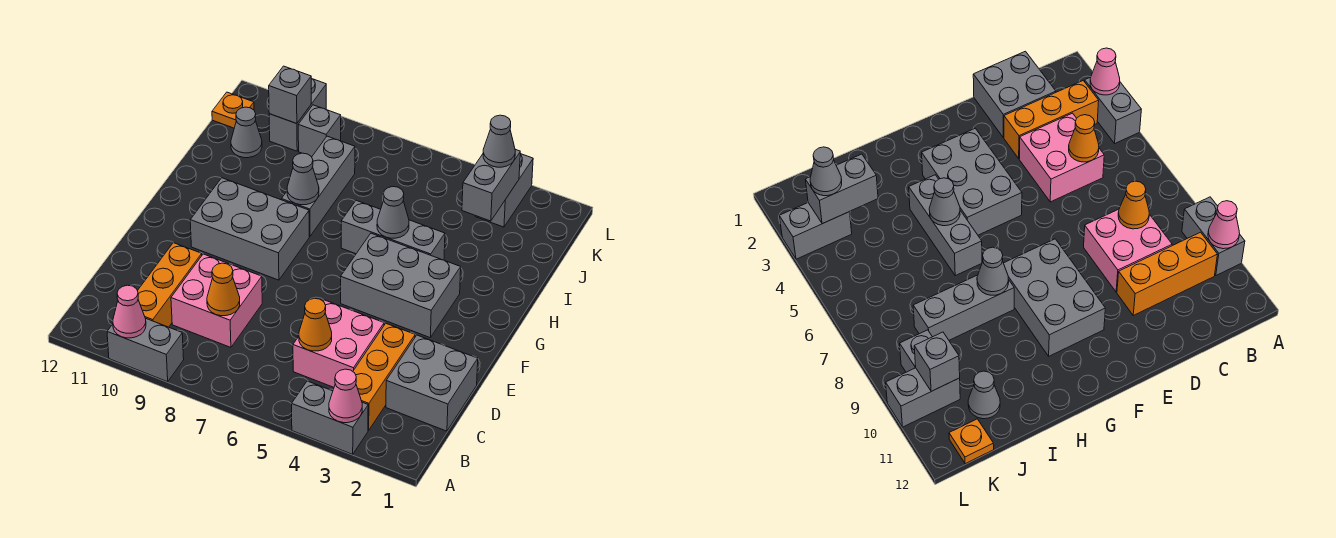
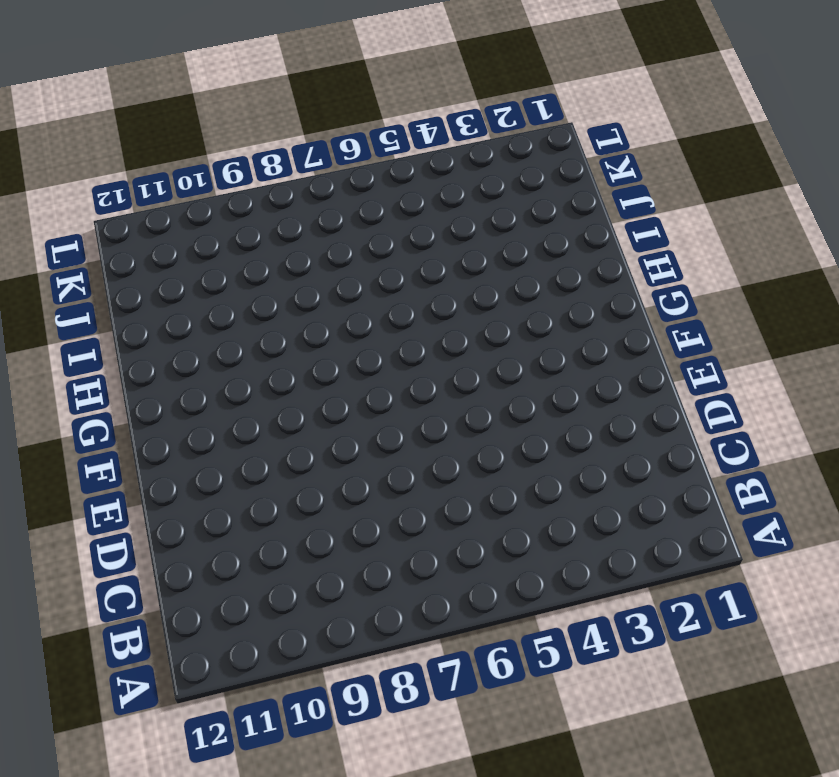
none -> grey 1x2 brick [292,381,368,454]
none -> grey 1x2 brick [107,319,184,382]
none -> orange 1x3 brick [353,323,415,430]

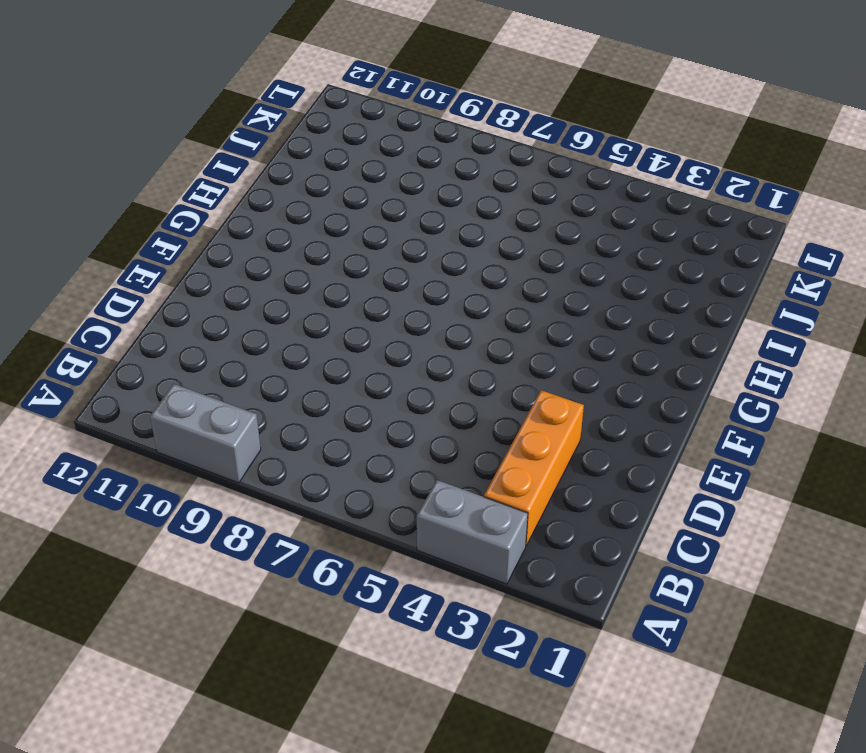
none -> orange 1x3 brick [138,243,202,327]
none -> grey 2x2 brick [386,335,478,431]
none -> pink 2x2 brick [293,300,384,387]

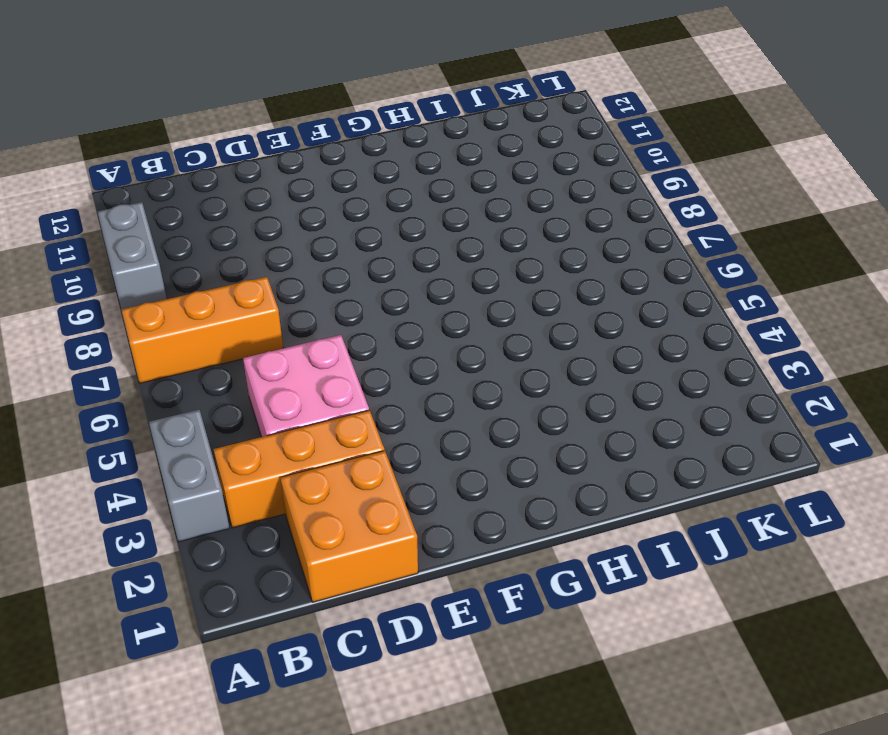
orange 1x3 brick [121,277,283,383] -> orange 1x3 brick moved to [138,243,202,327]
orange 2x2 brick [280,451,418,602] -> grey 2x2 brick [386,335,478,431]
none -> pink 2x2 brick [171,254,262,347]
none -> grey 2x3 brick [341,233,461,338]
none -> grey 2x3 brick [190,178,309,280]

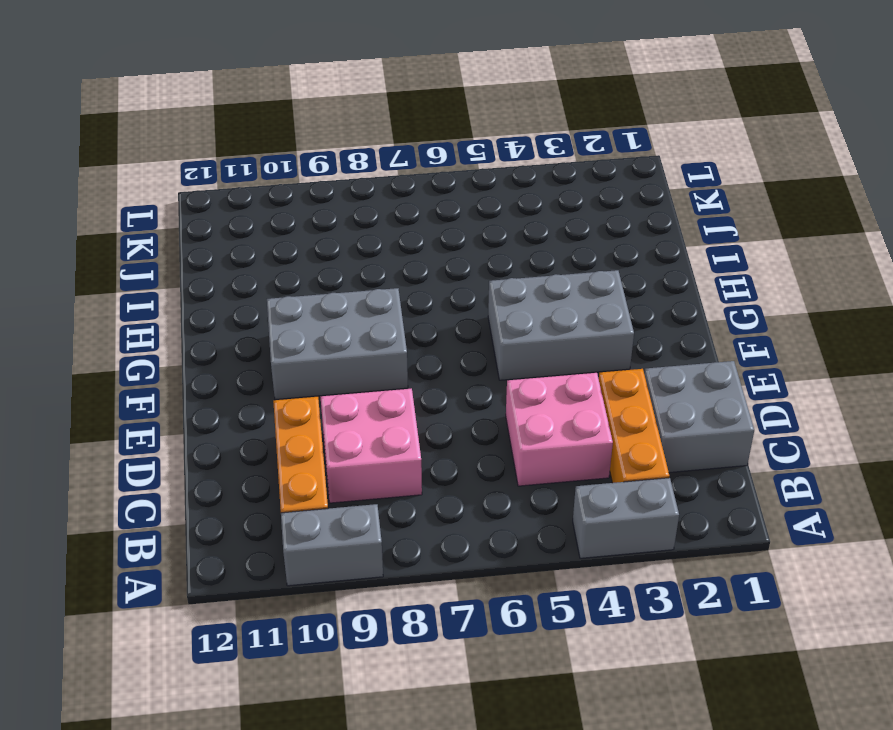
none -> grey 1x3 brick [341,200,445,260]
none -> grey 1x3 brick [282,136,355,236]
none -> grey 1x1 cone [231,107,262,158]

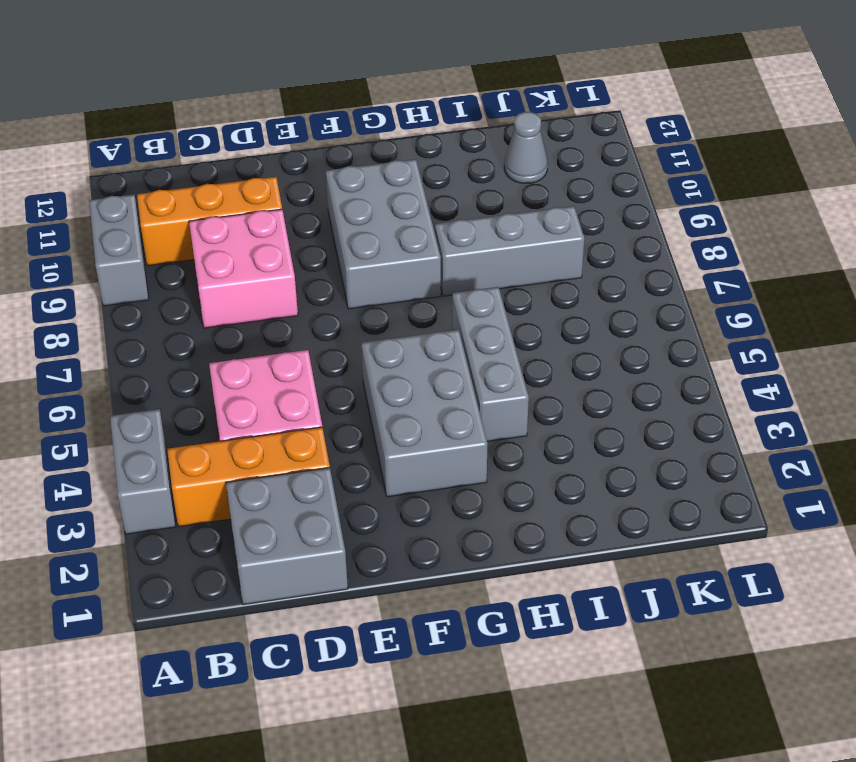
none -> grey 1x2 brick [475,154,533,227]
none -> grey 1x1 brick [298,105,341,157]
none -> grey 1x2 brick [269,79,326,151]

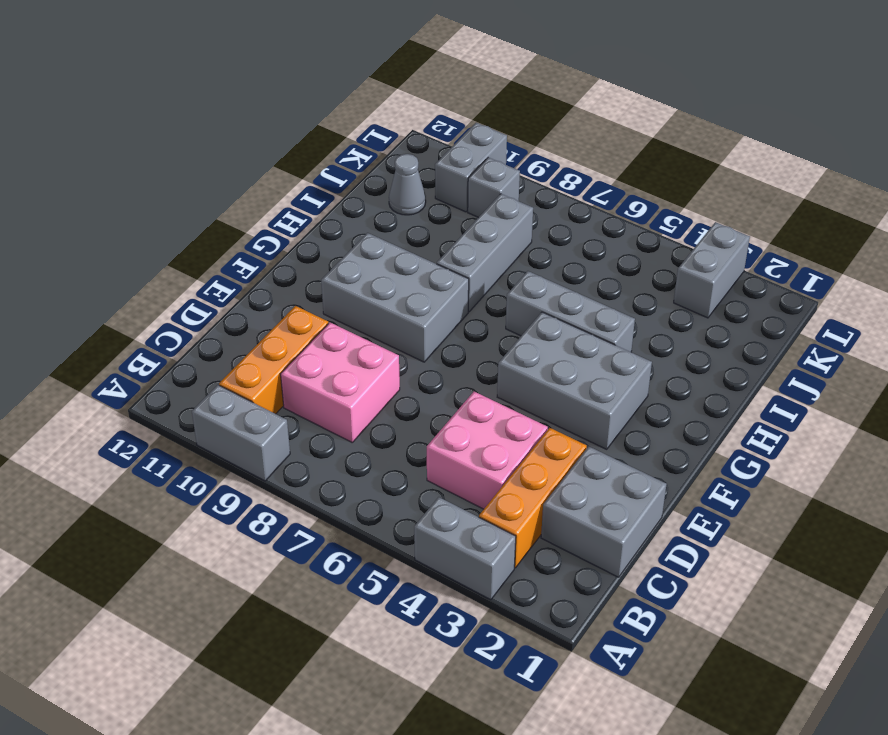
none -> orange 1x1 plate [212,92,254,128]
none -> pink 1x1 cone [329,369,362,423]
none -> pink 1x1 cone [113,285,146,338]

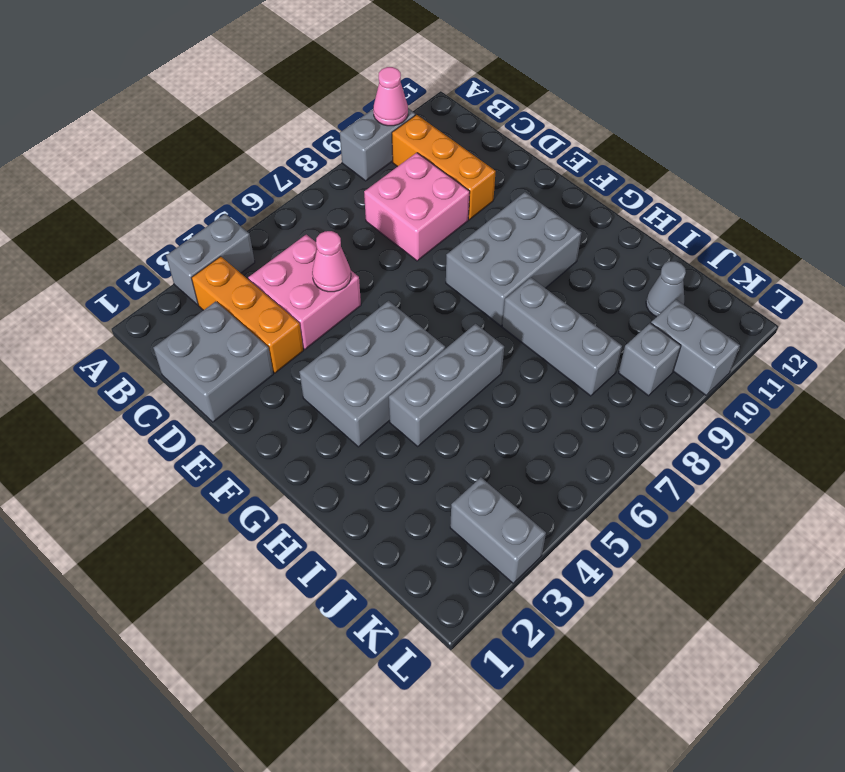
pink 1x1 cone [312,231,351,292] -> pink 1x1 cone moved to [329,369,362,423]
none -> orange 1x1 plate [212,92,254,128]
none -> orange 1x1 cone [299,298,332,351]
none -> orange 1x1 cone [207,263,240,316]

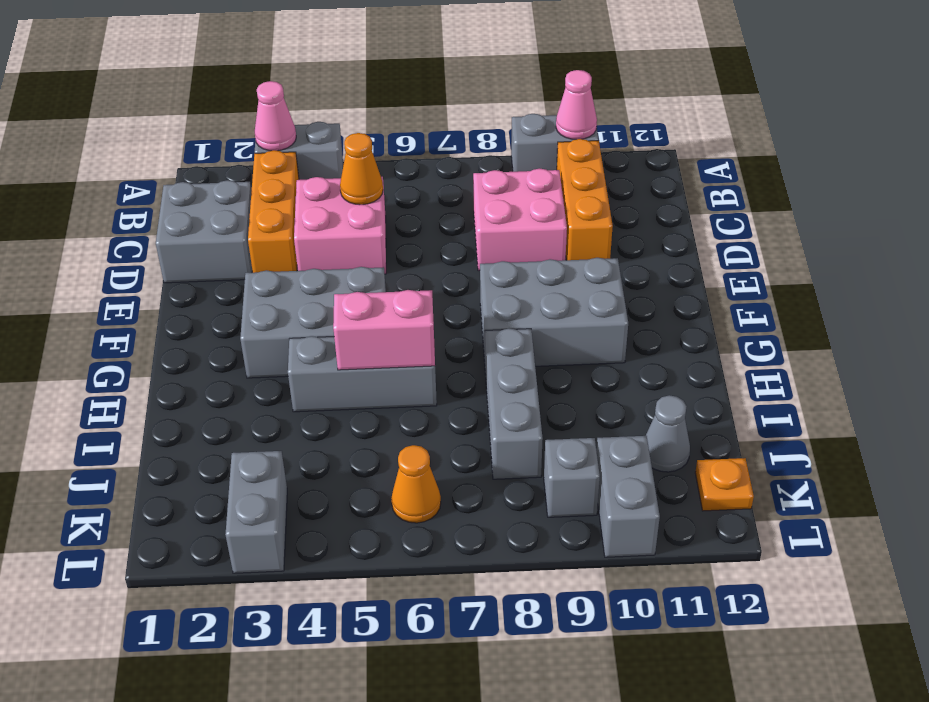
pink 1x2 brick [333,290,435,370] -> grey 1x1 cone [377,187,409,238]
orange 1x1 cone [391,445,441,523] -> orange 1x1 cone moved to [207,263,240,316]
none -> grey 1x1 cone [287,153,319,205]
none -> grey 1x2 brick [462,149,520,221]
none -> grey 1x1 brick [269,66,311,124]

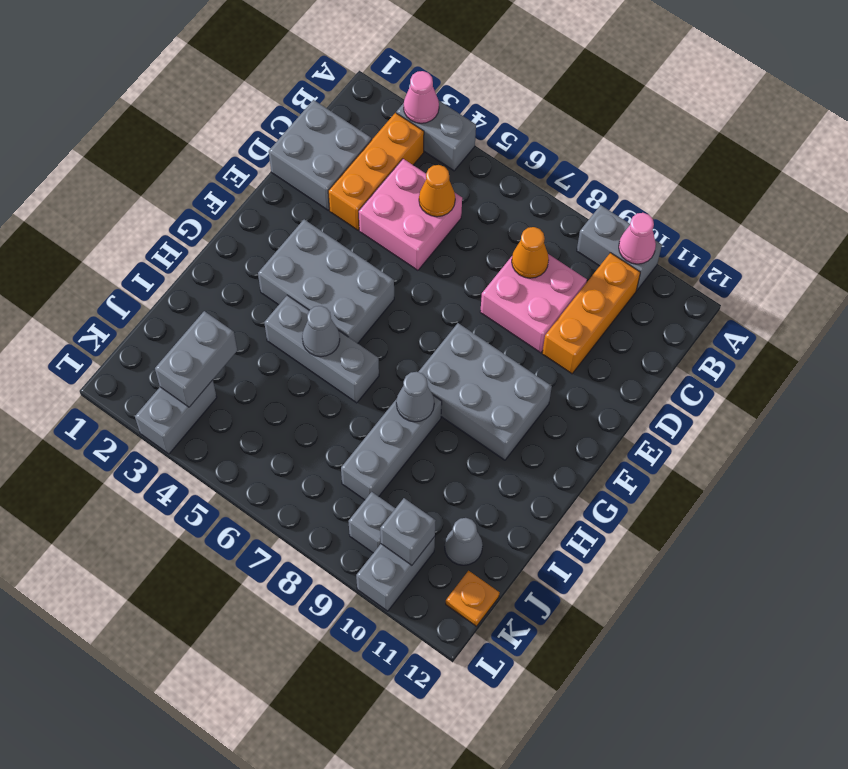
none -> grey 1x1 cone [483,115,515,167]

